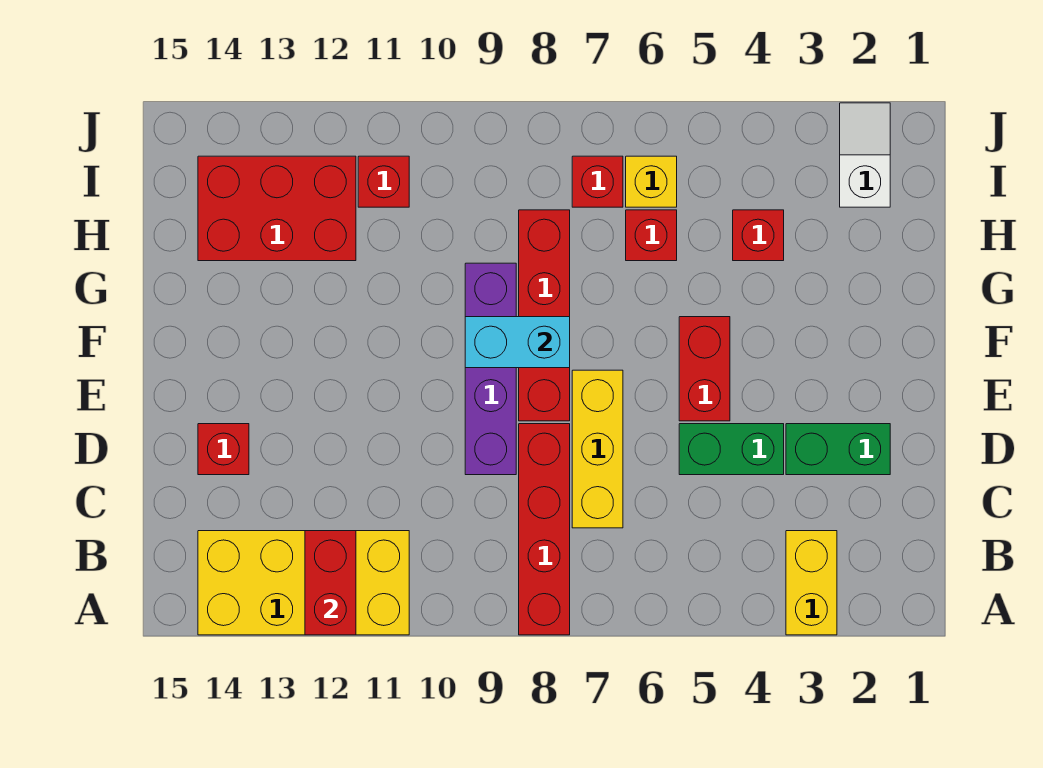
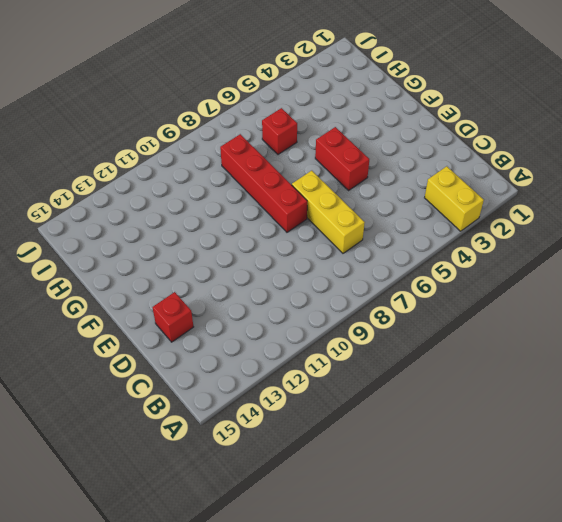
none -> red 1x4 brick [519,424,570,635]
none -> yellow 2x4 brick [198,531,409,635]
none -> green 1x2 brick [786,424,890,475]

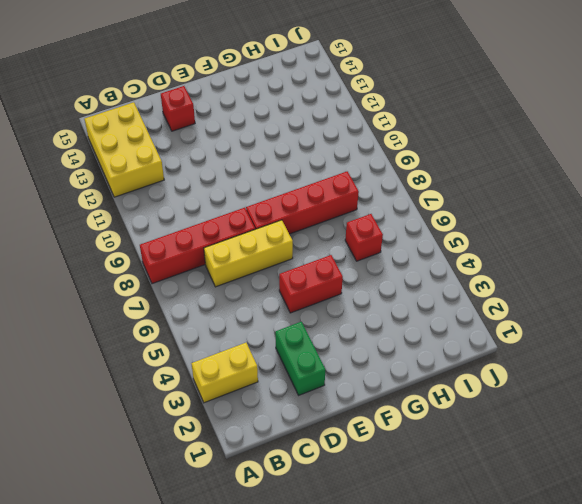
yellow 2x3 brick [85,102,164,197] -> yellow 2x4 brick [198,531,409,635]
none -> green 1x2 brick [679,424,784,475]
none -> purple 1x4 brick [465,263,516,475]
none -> red 1x1 brick [733,210,784,261]

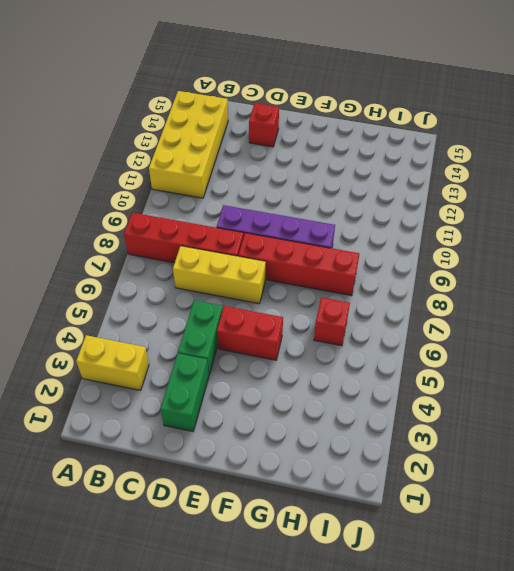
none -> red 1x1 brick [733,210,784,261]
none -> red 2x3 brick [198,156,356,261]
none -> white 1x2 slope [840,103,890,207]

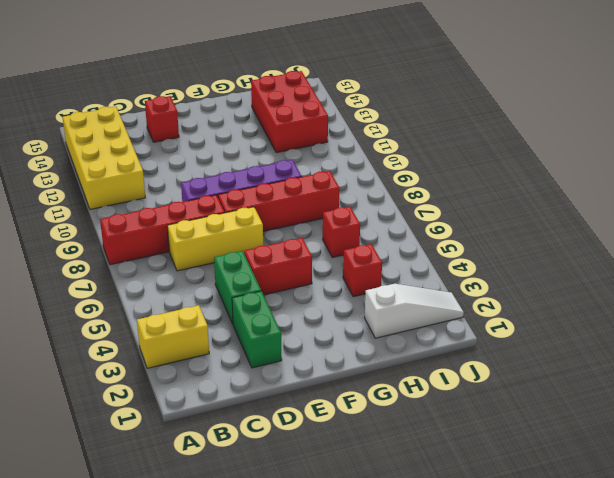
white 1x3 slope [365,284,464,338] -> white 1x2 slope [840,103,890,207]
none -> yellow 1x1 brick [626,156,677,207]
none -> red 1x1 brick [572,156,623,207]
none -> red 1x1 brick [358,156,409,207]

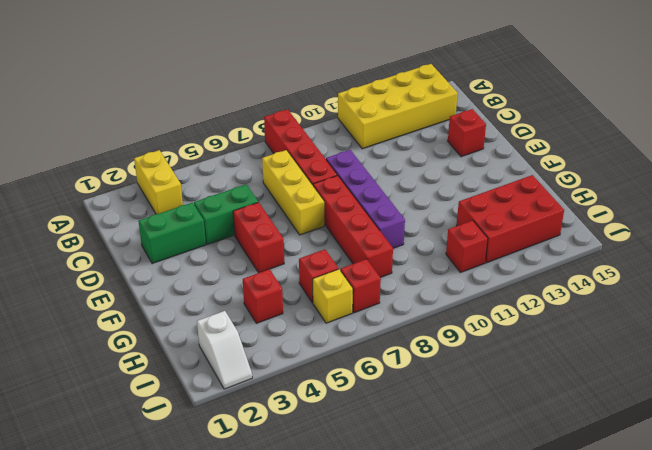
none -> red 1x2 brick [305,531,356,635]
none -> cyan 1x2 brick [465,317,570,368]

